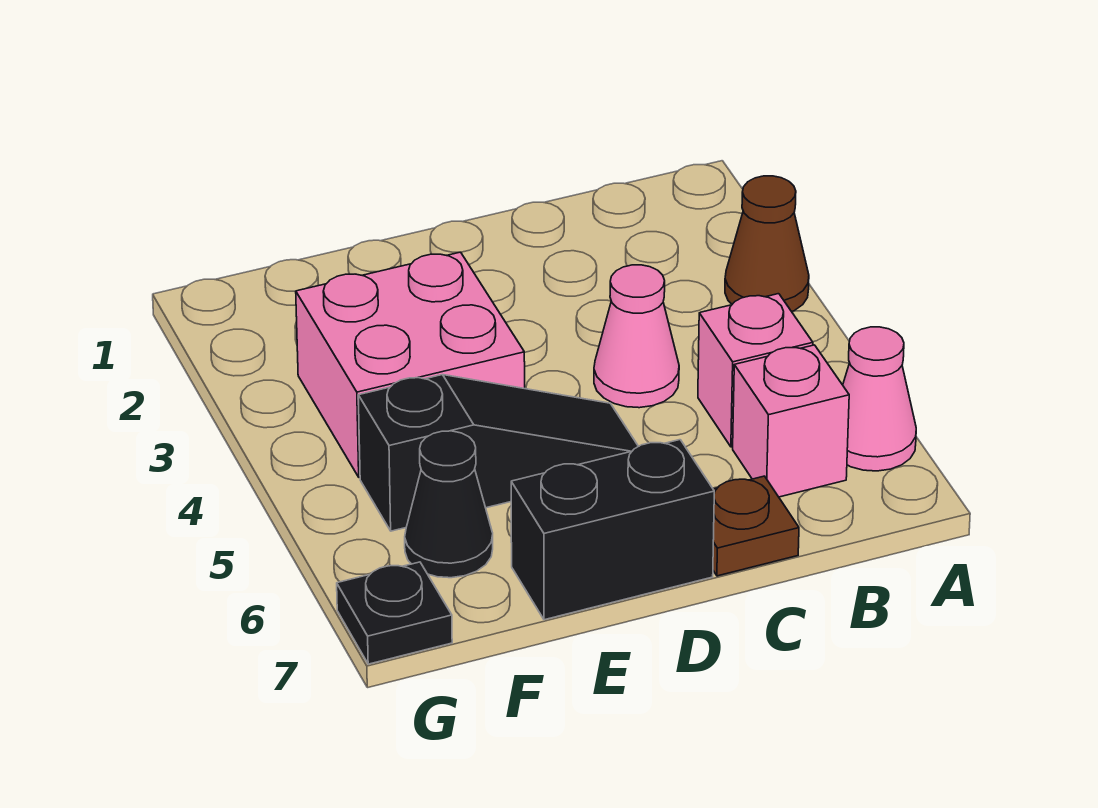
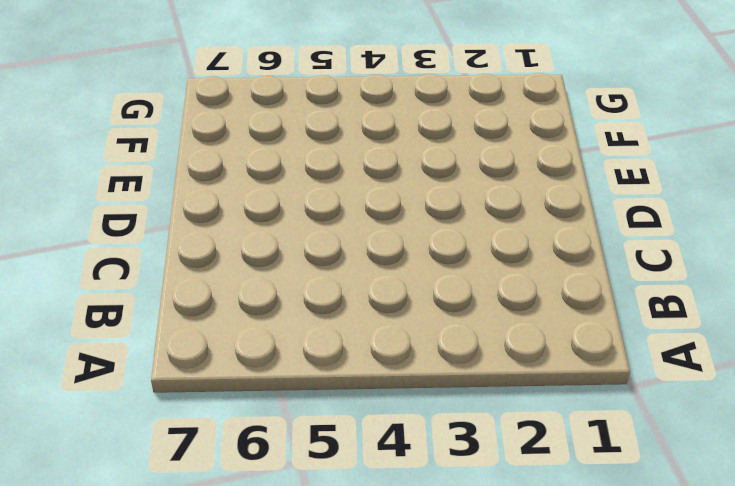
none -> brown 1x1 cone [725,176,809,312]
none -> pink 1x1 cone [843,327,916,471]

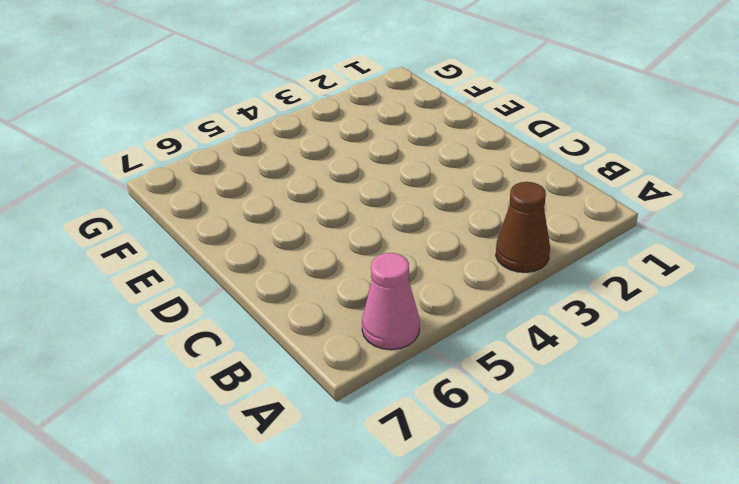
none -> pink 1x1 brick [698,294,813,447]
none -> pink 1x1 brick [733,345,849,497]

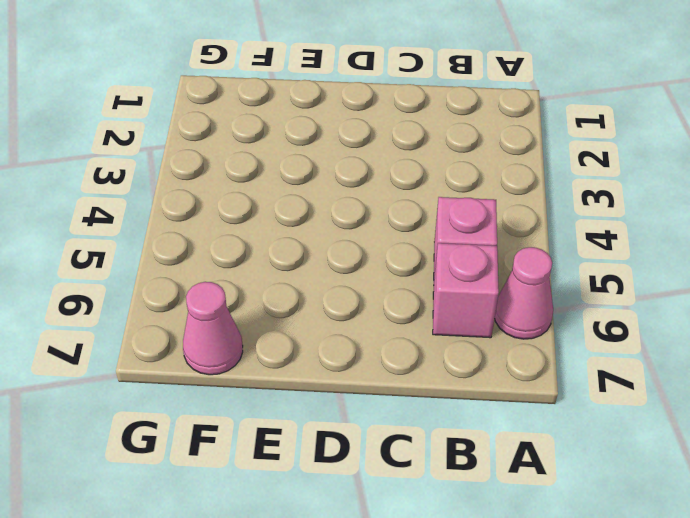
pink 1x1 cone [183,282,243,375] -> pink 1x1 cone moved to [594,265,679,408]
none -> brown 1x1 cone [725,176,809,312]
none -> brown 1x1 plate [713,476,799,576]

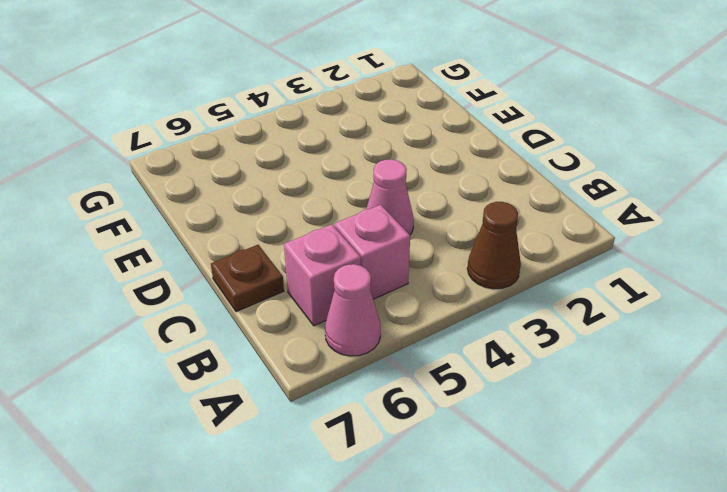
none -> black 1x3 slope [358,375,638,531]
none -> black 1x2 brick [511,440,714,620]

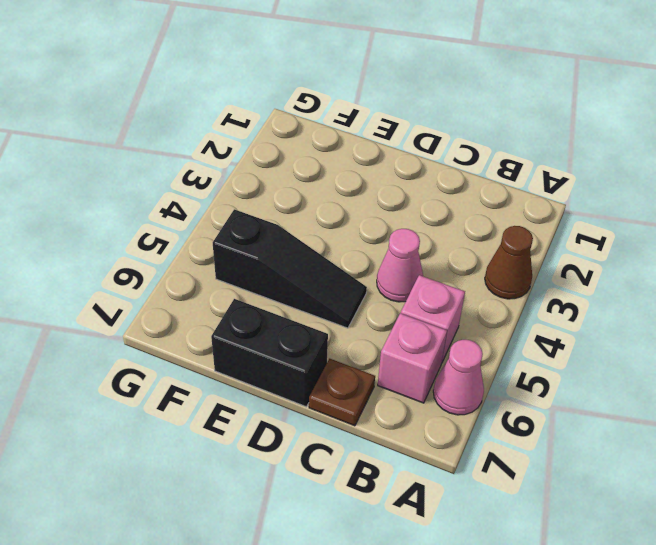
none -> pink 2x2 brick [296,252,525,477]
none -> black 1x1 cone [405,431,493,578]

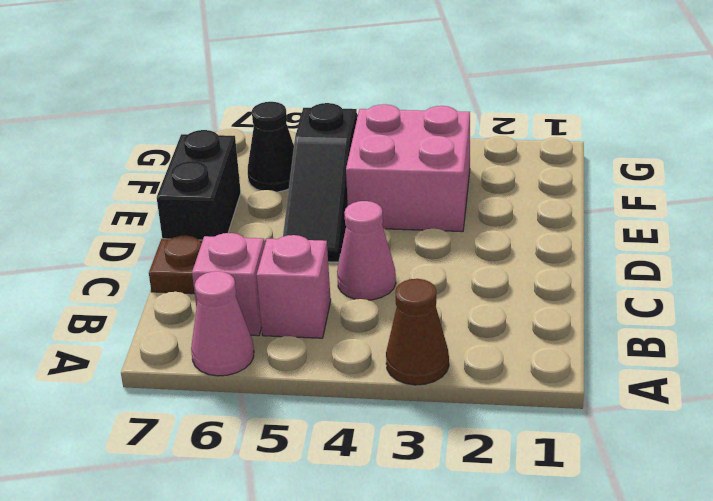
none -> black 1x1 plate [337,562,452,664]

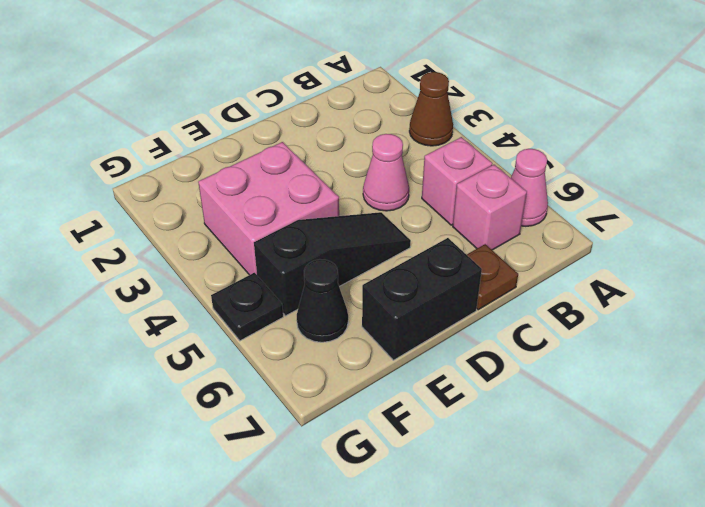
black 1x1 plate [211,273,283,341] -> black 1x1 plate moved to [337,562,452,664]

